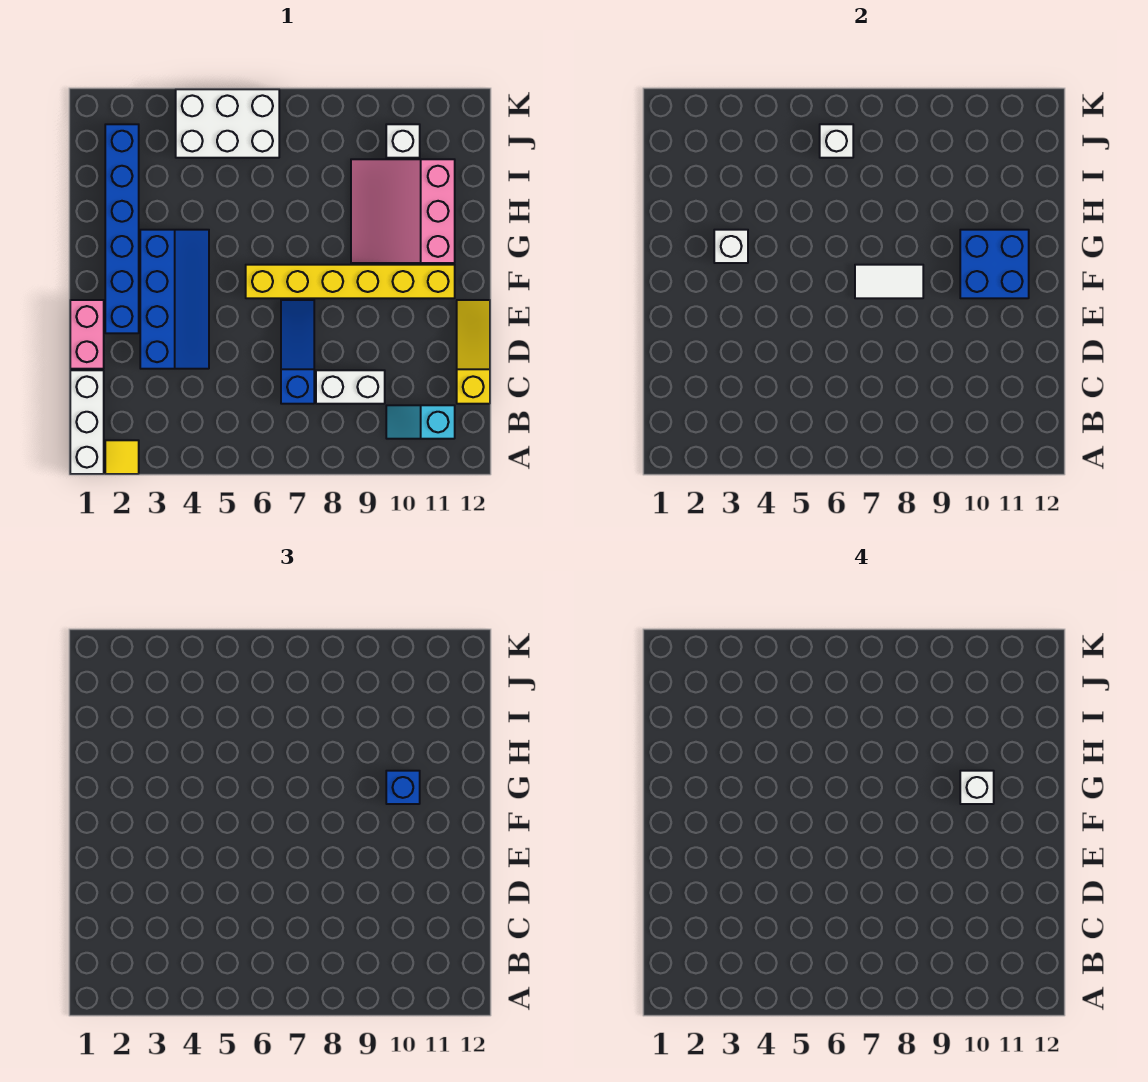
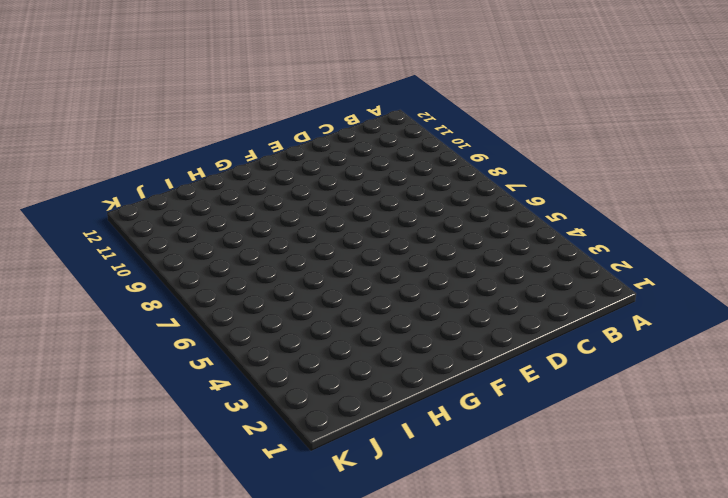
none -> white 1x3 brick [70,370,104,474]
none -> yellow 1x1 tile [105,440,139,474]
none -> cyan 1x2 slope [386,405,455,439]

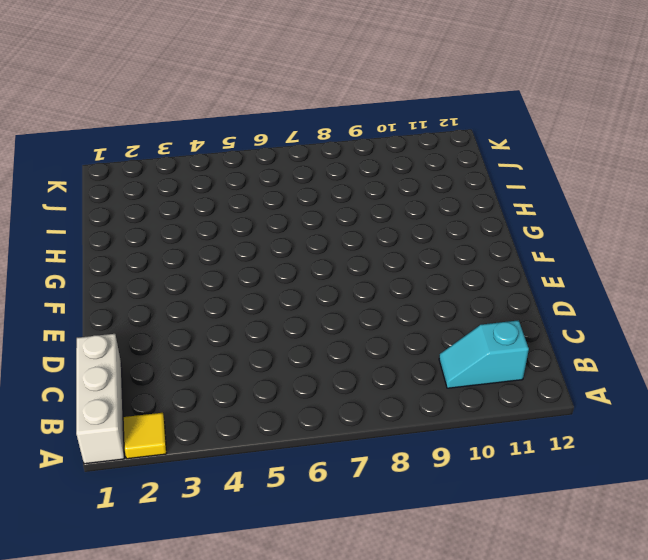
none -> blue 1x3 slope [281,300,314,404]
none -> white 1x2 brick [316,370,385,404]
none -> yellow 1x3 slope [457,300,490,404]

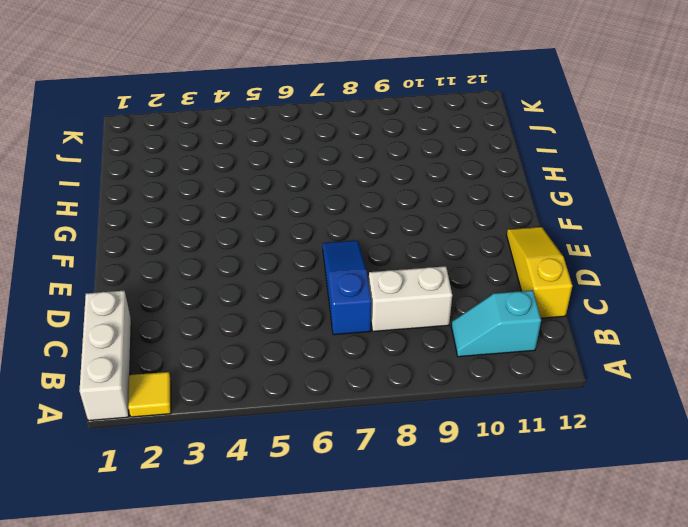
none -> pink 1x2 brick [70,300,104,369]
none -> blue 2x4 slope [140,230,209,369]
none -> blue 1x6 brick [105,124,139,333]

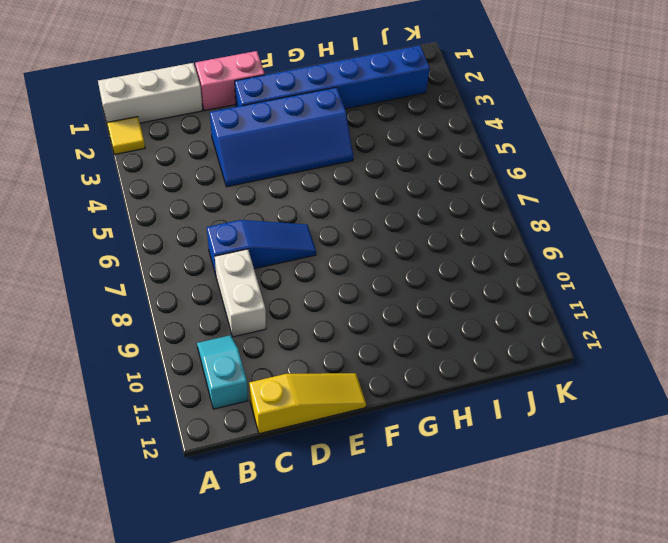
none -> yellow 1x6 brick [246,265,455,298]
none -> pink 3x3 slope [351,159,455,263]
none -> white 2x3 brick [176,89,279,158]

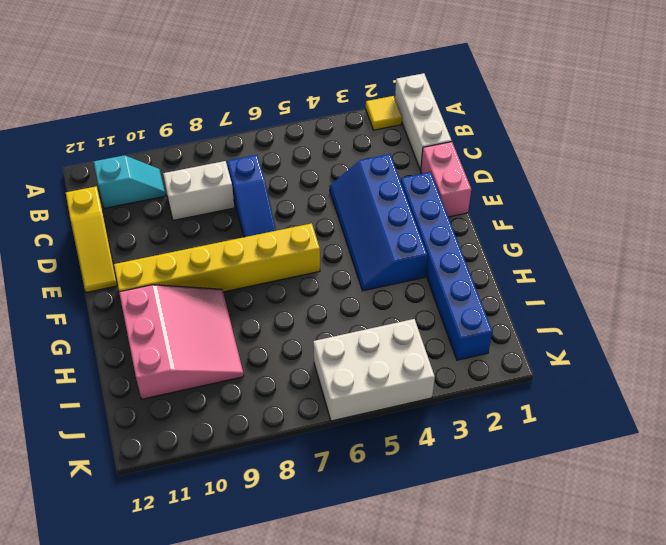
none -> white 1x1 brick [386,124,420,158]
none -> white 1x2 tile [855,265,923,298]
none -> blue 2x2 brick [960,230,1029,298]

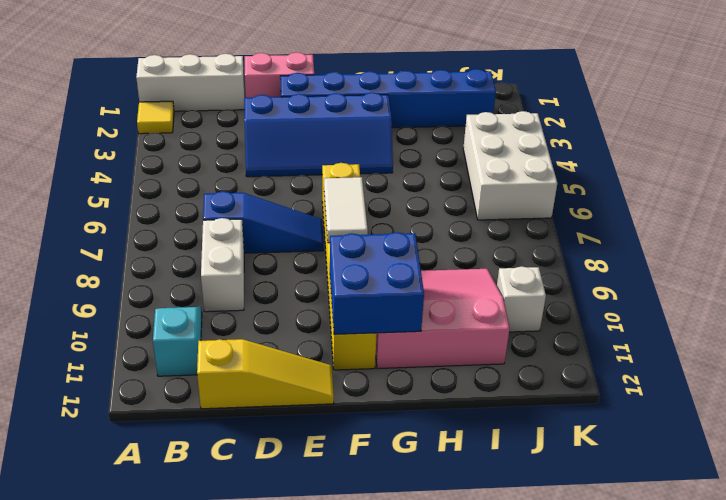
none -> white 1x1 brick [714,230,748,263]
none -> white 1x1 brick [820,124,853,158]
none -> blue 1x1 brick [386,771,420,804]

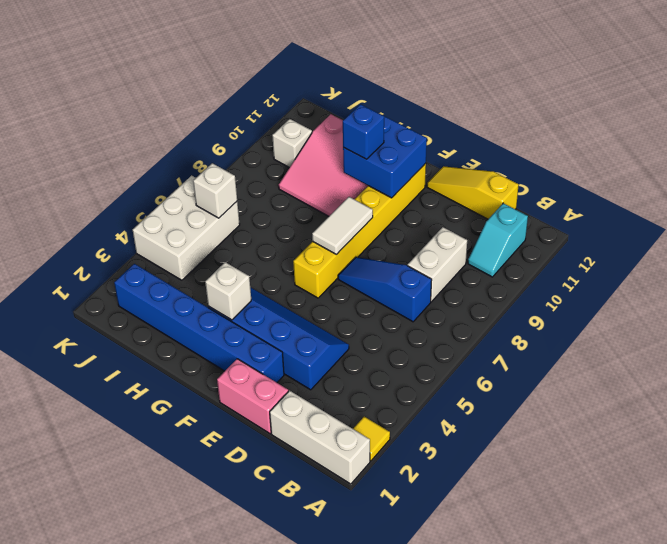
none -> white 1x1 brick [960,771,994,804]

